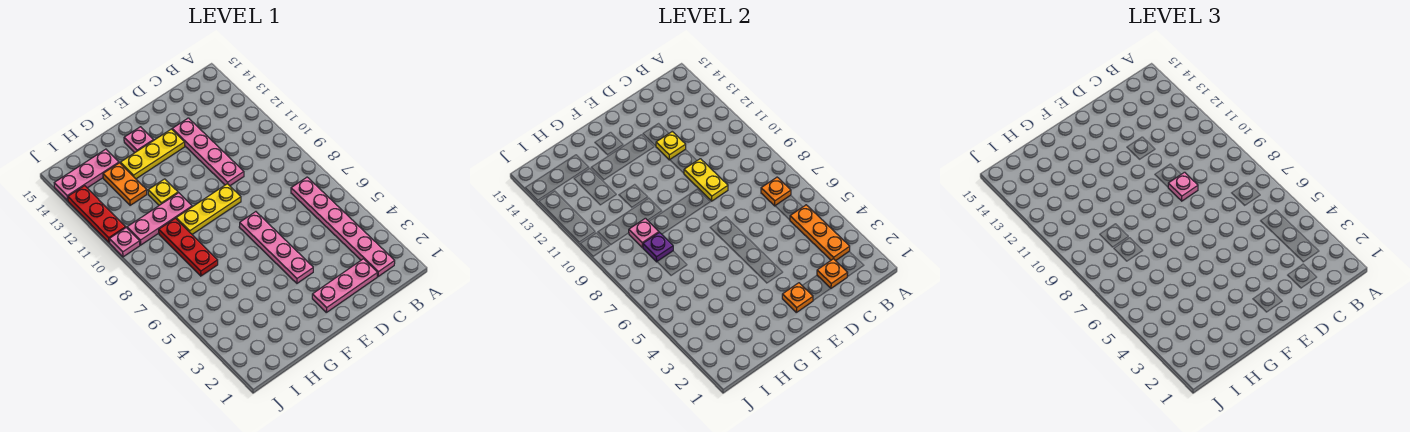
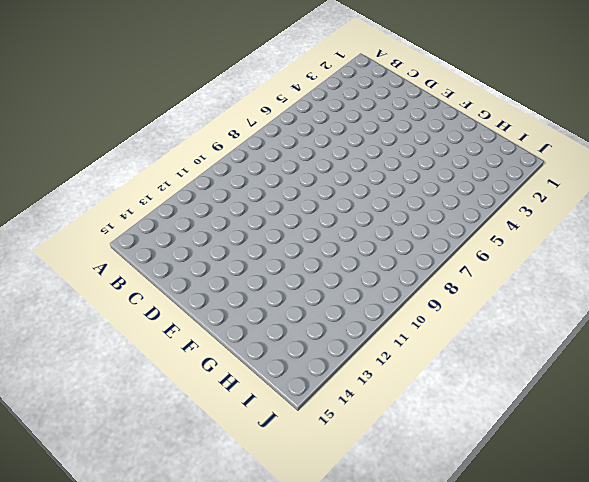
none -> pink 1x6 plate [291,177,395,277]
none -> pink 1x3 plate [312,259,378,312]
none -> pink 1x4 plate [172,118,244,186]

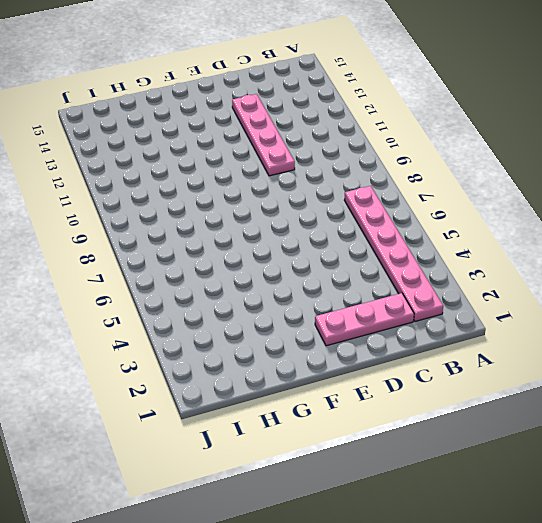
none -> pink 1x4 plate [239,212,313,283]
none -> yellow 1x3 plate [176,184,241,234]
none -> yellow 1x3 plate [120,129,185,179]

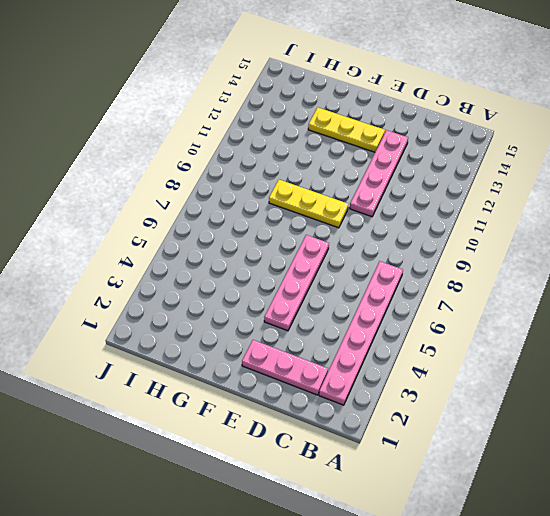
none -> pink 1x1 plate [124,127,154,153]
none -> pink 1x3 plate [127,193,192,245]
none -> yellow 1x1 plate [148,179,178,205]

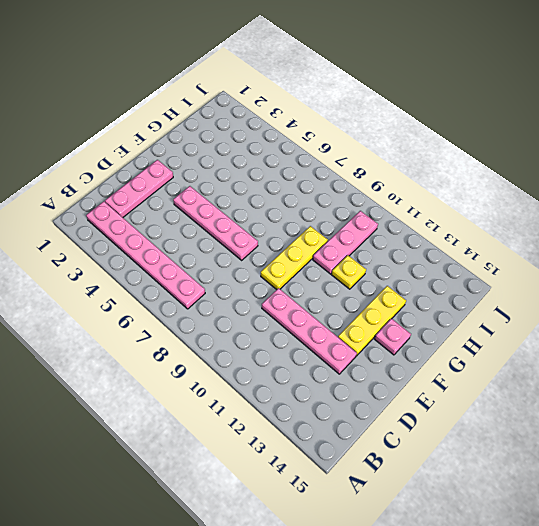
none -> red 1x3 plate [159,218,218,276]
none -> orange 1x2 plate [103,163,147,205]
none -> pink 1x3 plate [54,149,119,201]

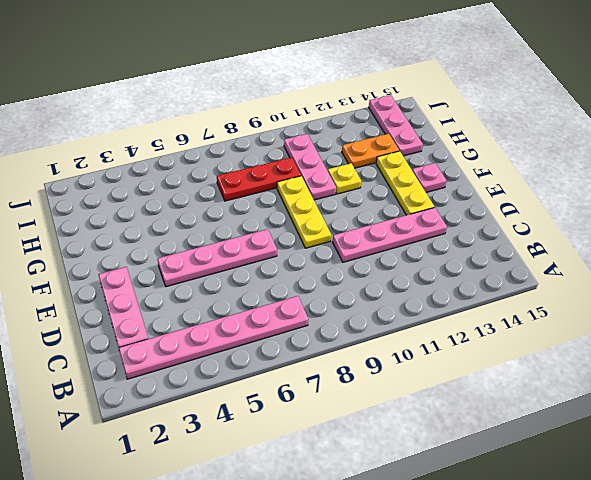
none -> pink 1x1 plate [109,228,140,257]
none -> red 1x3 plate [68,186,126,243]
none -> orange 1x3 plate [790,205,850,261]

